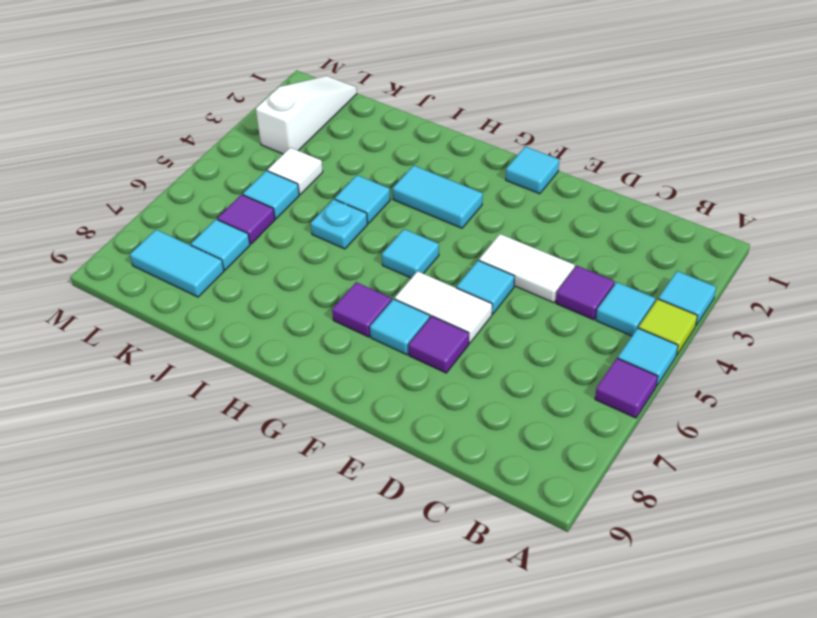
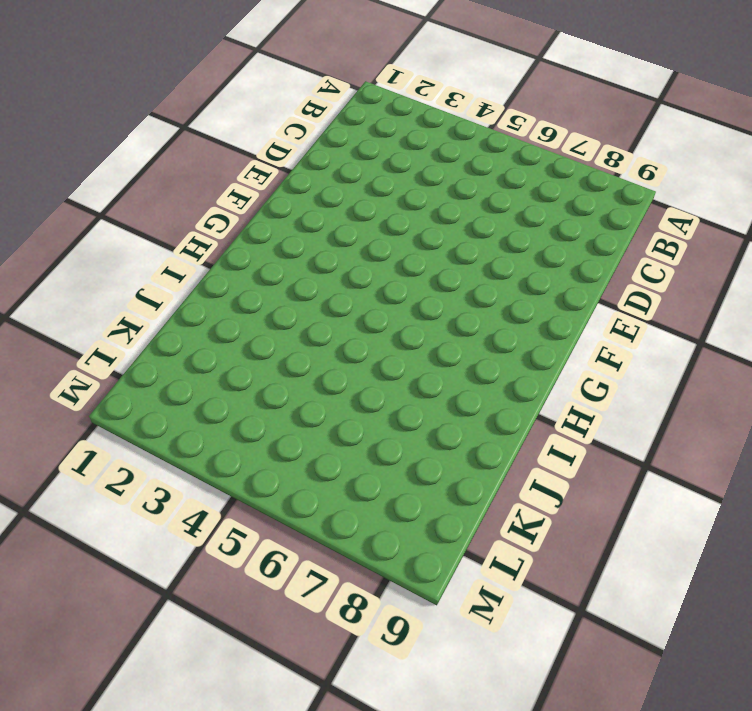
none -> cyan 1x1 tile [658,271,716,325]
none -> lime 1x1 tile [638,299,698,355]
none -> cyan 1x1 tile [618,328,678,386]

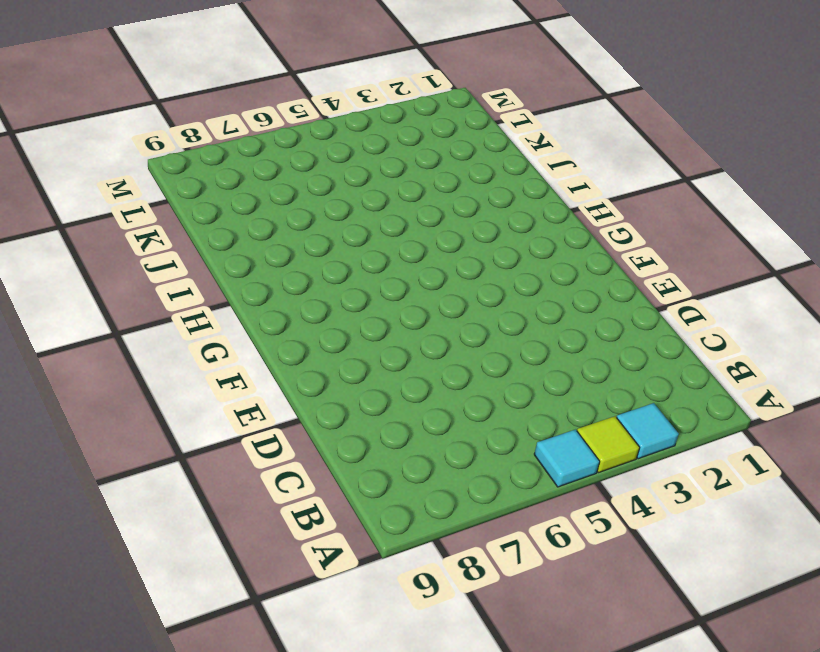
none -> purple 1x1 tile [595,358,658,418]
none -> cyan 1x1 tile [596,282,656,336]
none -> purple 1x1 tile [556,266,615,320]

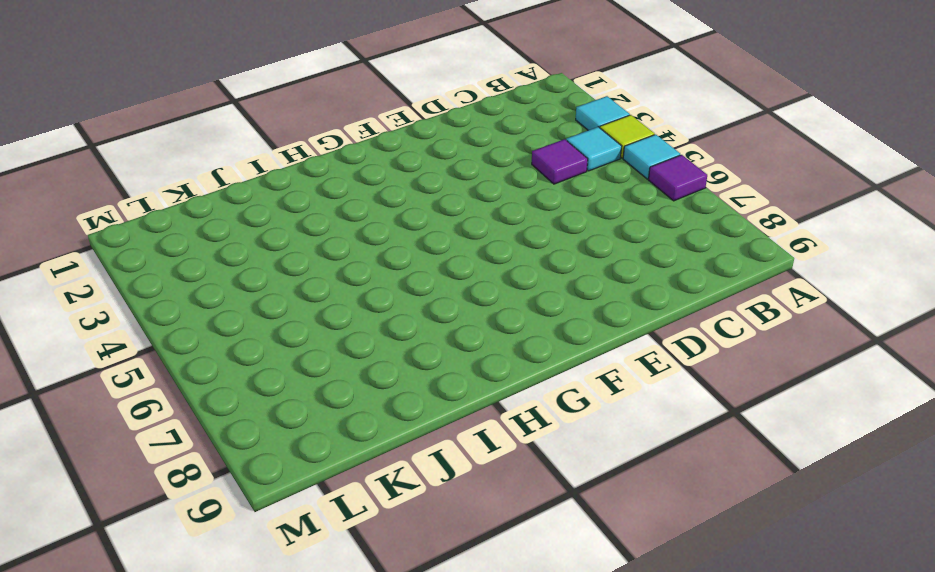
none -> white 1x2 tile [479,234,575,303]
none -> cyan 1x1 tile [456,260,515,314]
none -> white 1x2 tile [395,271,492,343]

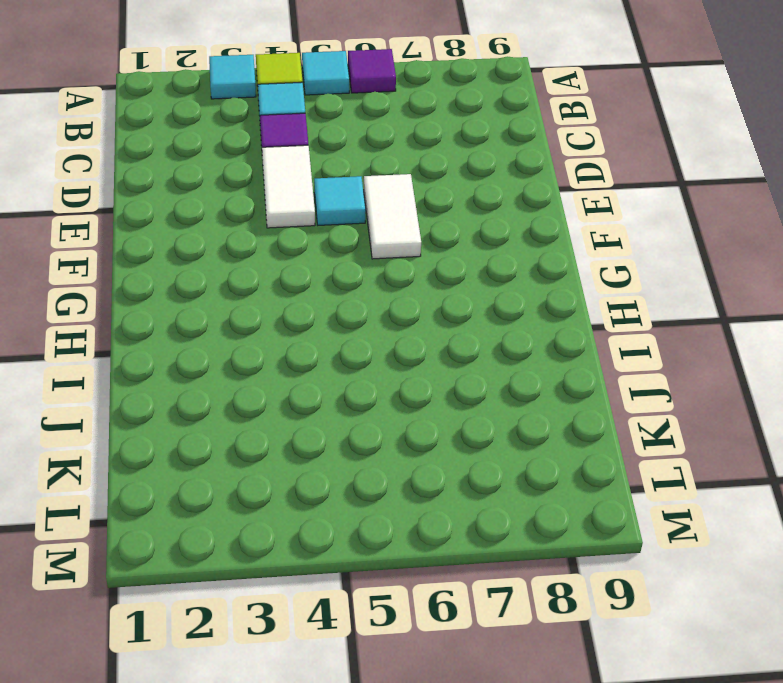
none -> purple 1x1 tile [408,316,469,373]
none -> cyan 1x1 tile [506,147,559,194]
none -> cyan 1x1 tile [370,299,430,355]

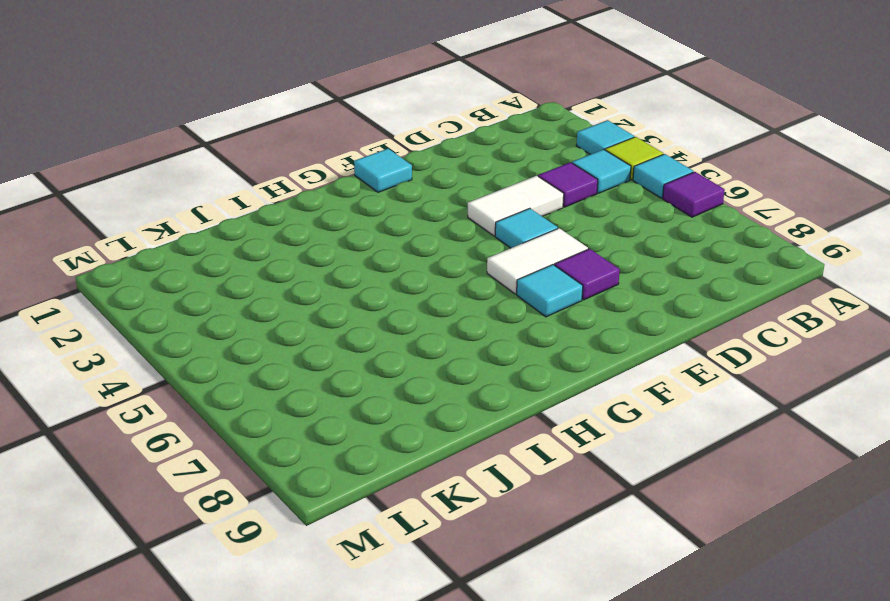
none -> cyan 1x2 tile [392,165,483,228]
none -> cyan 1x1 tile [382,229,439,278]
none -> purple 1x1 tile [332,282,392,337]

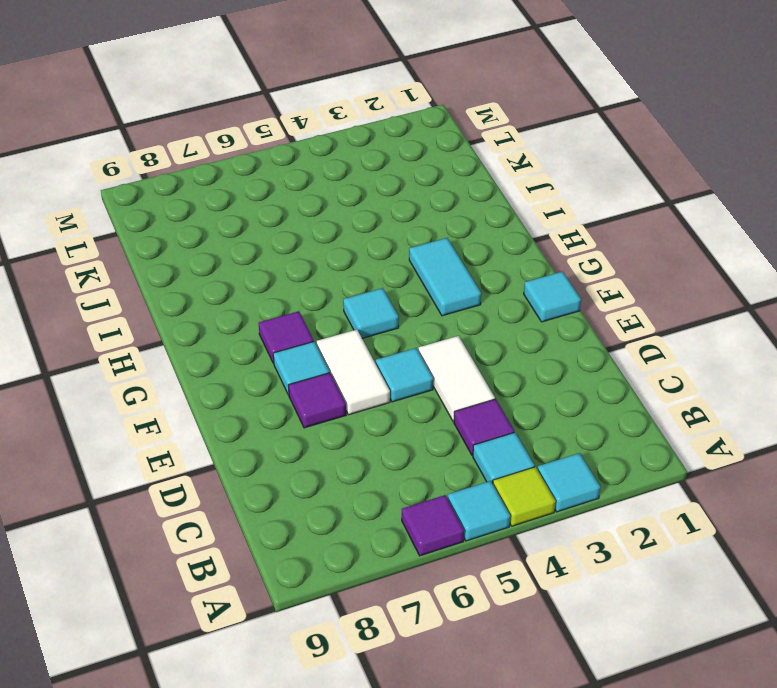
none -> cyan 1x1 tile [335,175,390,224]
none -> cyan 1x1 plate [311,199,367,249]
none -> white 1x1 tile [268,148,323,194]

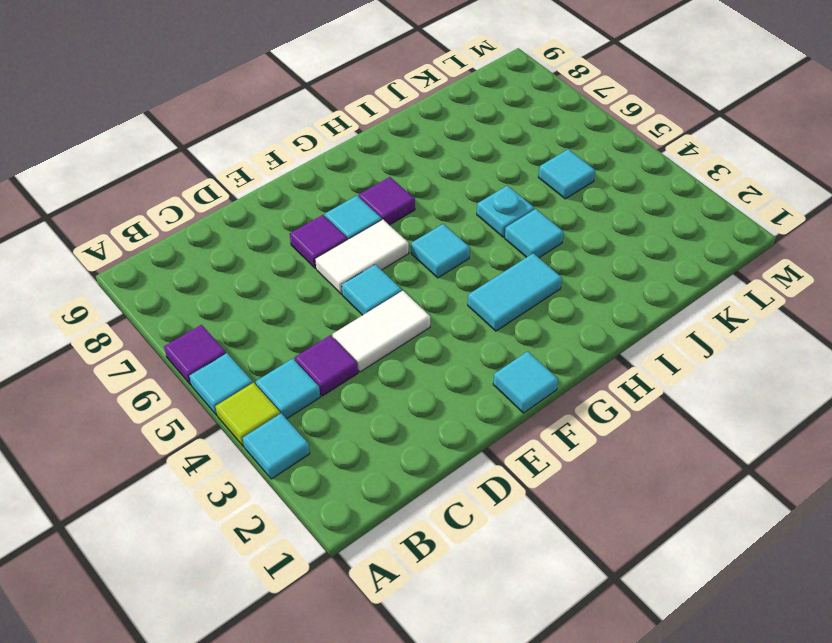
none -> white 1x1 tile [268,148,323,194]
none -> purple 1x1 tile [217,195,275,244]
none -> cyan 1x1 tile [191,219,250,270]

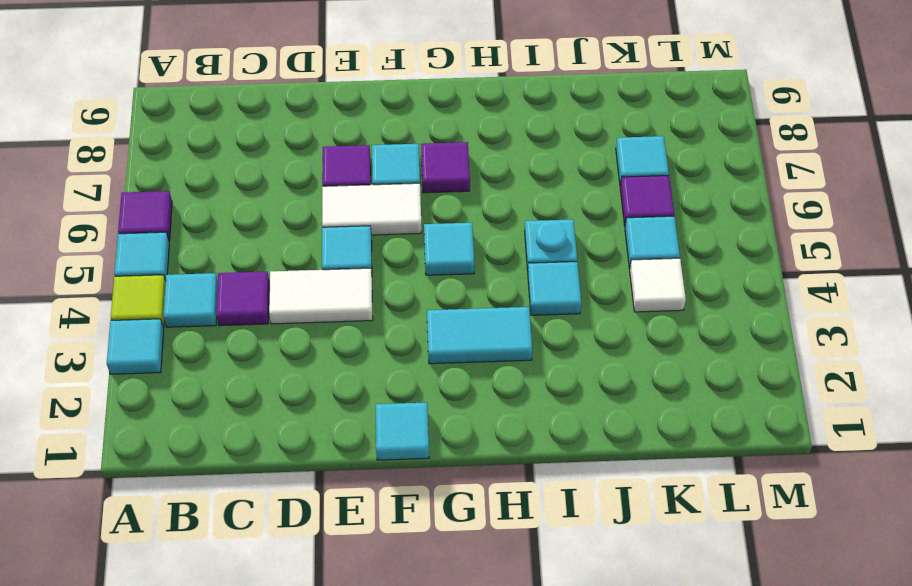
none -> cyan 1x2 tile [130,230,224,297]
none -> white 1x3 slope [256,76,357,154]

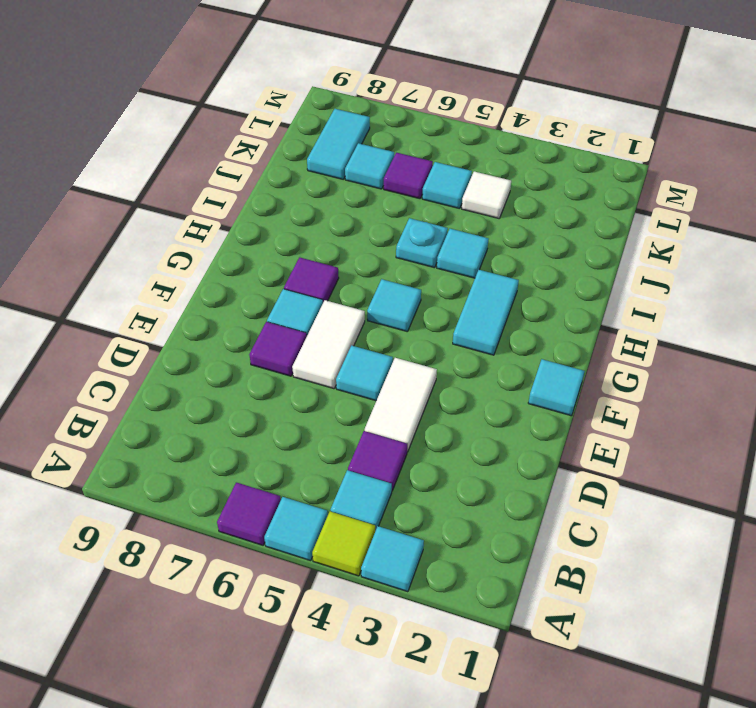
none -> white 1x3 slope [256,76,357,154]

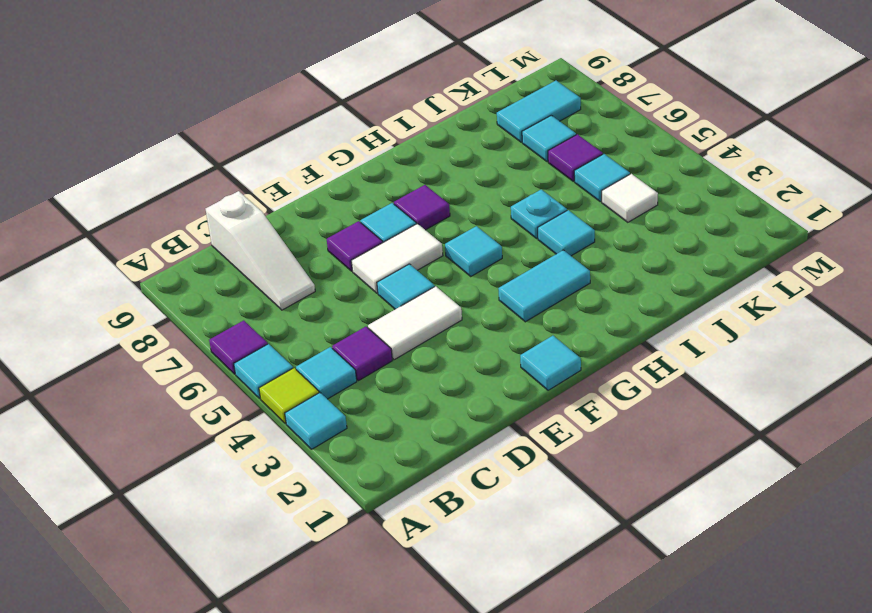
white 1x3 slope [206,191,315,310] -> white 1x3 slope moved to [256,76,357,154]

